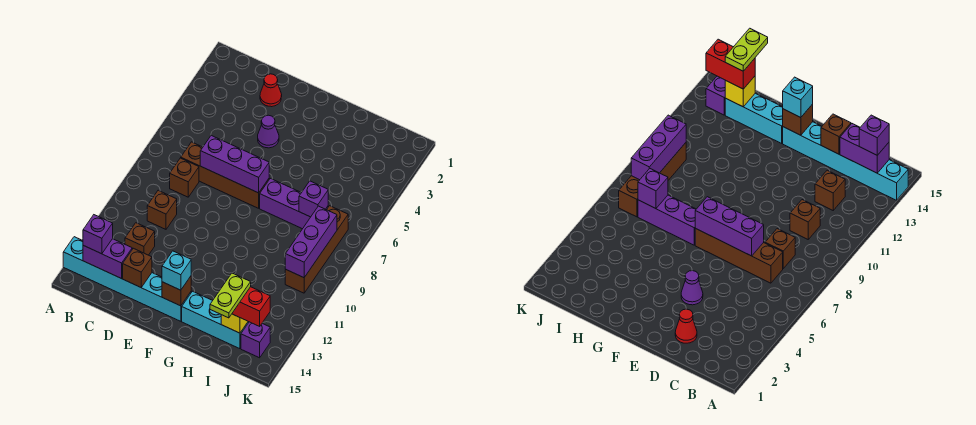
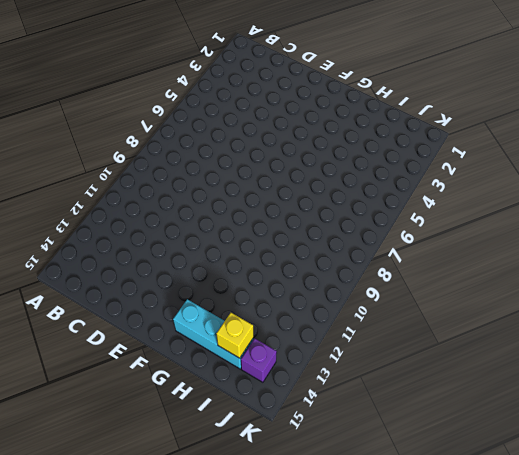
none -> cyan 1x6 brick [63,237,191,321]
none -> brown 1x4 brick [181,142,269,208]
none -> brown 1x1 brick [170,158,199,197]

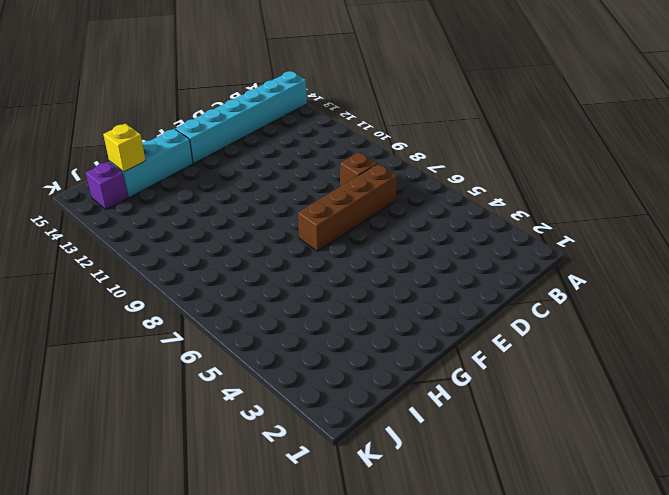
none -> brown 1x1 brick [147,190,177,229]
none -> brown 1x1 brick [125,223,155,255]
none -> red 1x1 cone [260,74,282,107]

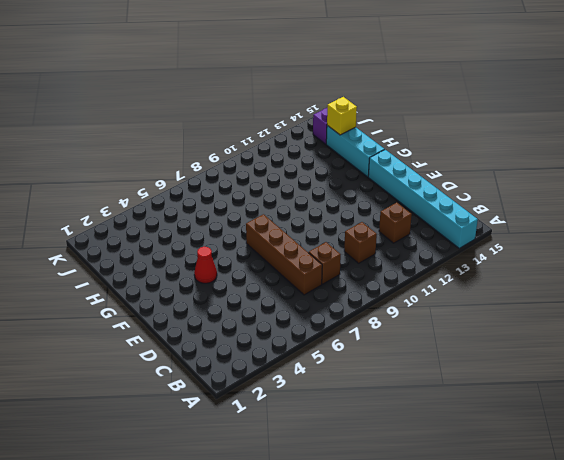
red 1x1 cone [194,247,217,283] -> red 1x1 cone moved to [260,74,282,107]
none -> purple 1x1 cone [258,115,279,148]
none -> purple 1x3 brick [260,178,328,229]
none -> brown 1x4 brick [285,206,348,293]

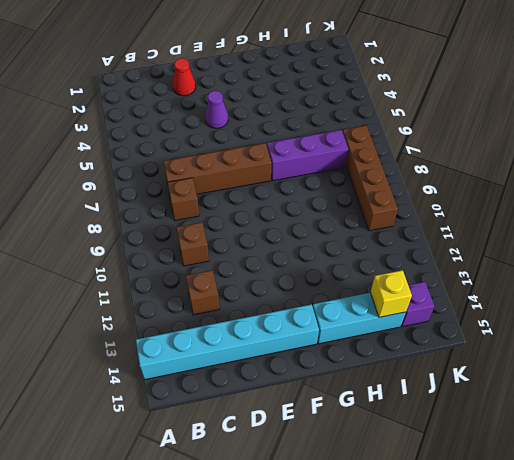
none -> purple 1x2 brick [83,239,132,279]
none -> purple 1x3 brick [200,136,269,193]
none -> brown 1x1 brick [123,248,152,287]

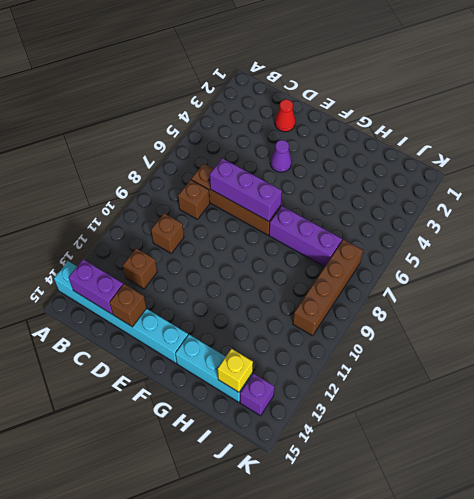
none -> brown 1x1 brick [162,276,191,306]
none -> purple 1x1 brick [299,181,328,217]
none -> purple 1x3 brick [285,206,337,278]

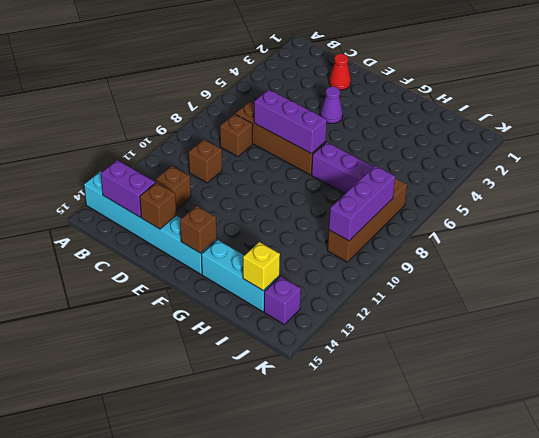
none -> purple 1x1 brick [299,181,328,217]
none -> purple 1x1 brick [83,215,113,254]
none -> cyan 1x1 brick [162,251,191,290]

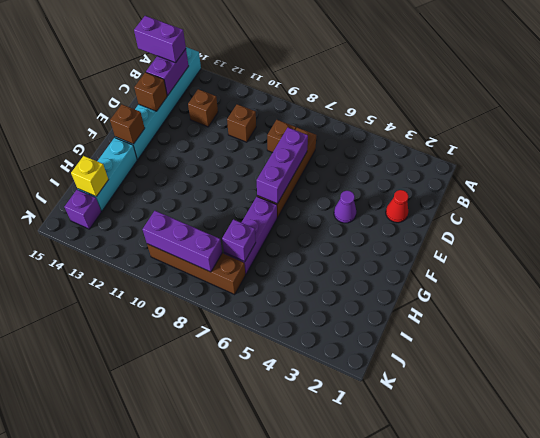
purple 1x2 brick [134,16,186,63] -> purple 1x1 brick [83,215,113,254]
none -> cyan 1x1 brick [162,251,191,290]
none -> red 1x2 brick [232,287,270,326]
none -> lime 1x2 plate [210,273,251,318]

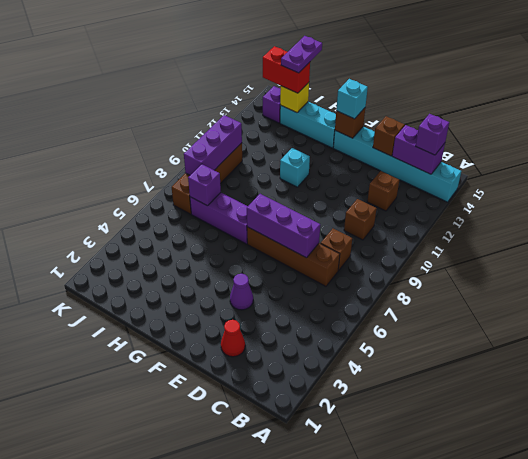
cyan 1x1 brick [280,148,310,187] -> none
purple 1x2 plate [281,36,322,73] -> lime 1x2 plate [210,273,251,318]

